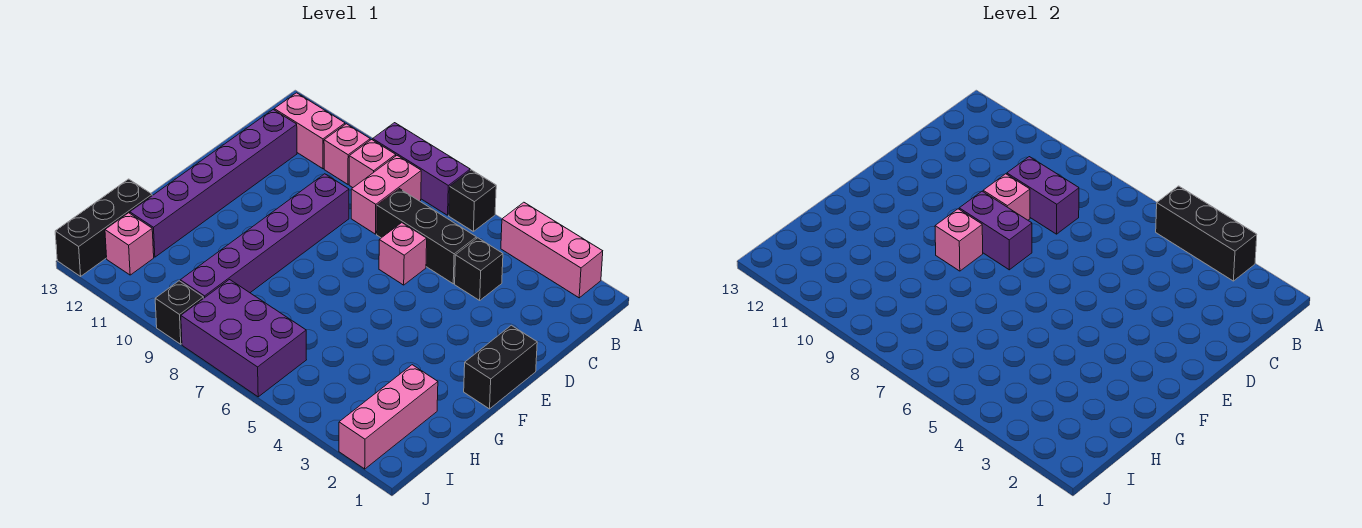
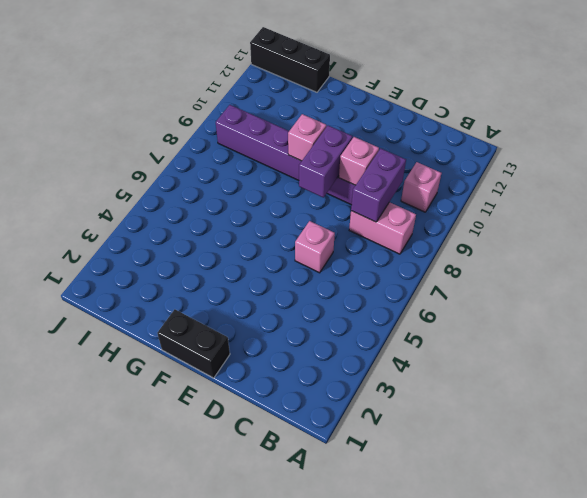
none -> pink 1x3 brick [501,202,603,298]
none -> black 1x1 brick [449,170,496,231]
none -> purple 1x3 brick [373,123,470,215]

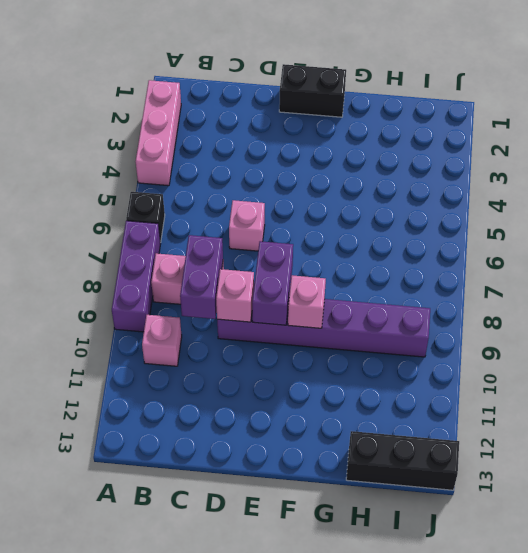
none -> pink 1x1 brick [349,140,396,188]
none -> pink 1x2 brick [274,93,345,169]
none -> black 1x1 brick [455,238,503,300]

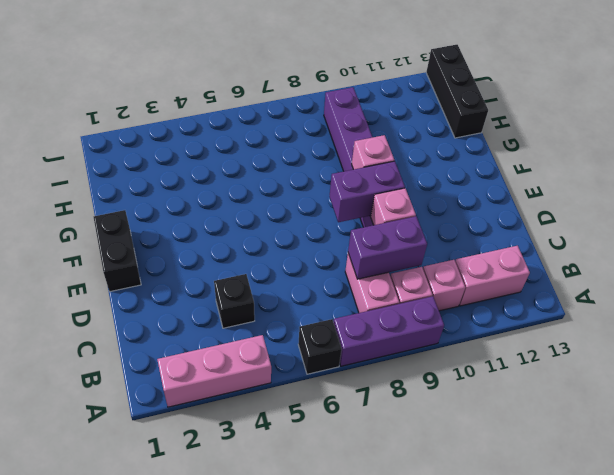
none -> black 1x3 brick [377,189,476,284]
none -> purple 1x6 brick [130,110,297,257]
none -> pink 1x1 brick [379,223,427,285]

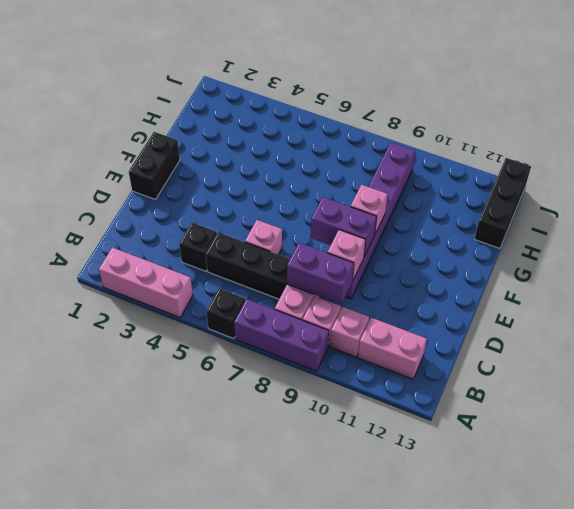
none -> purple 1x6 brick [130,110,297,257]
none -> pink 1x3 brick [339,365,438,469]
none -> purple 2x3 brick [181,280,306,397]

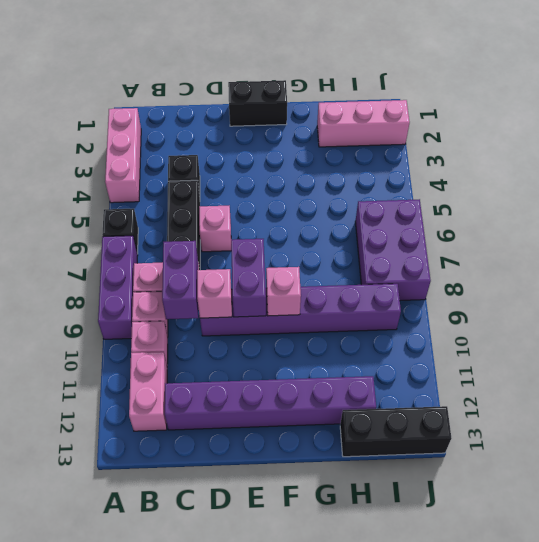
none -> pink 1x1 brick [105,213,154,275]
none -> black 1x1 brick [155,281,204,344]
none -> black 1x3 brick [1156,186,1257,281]

